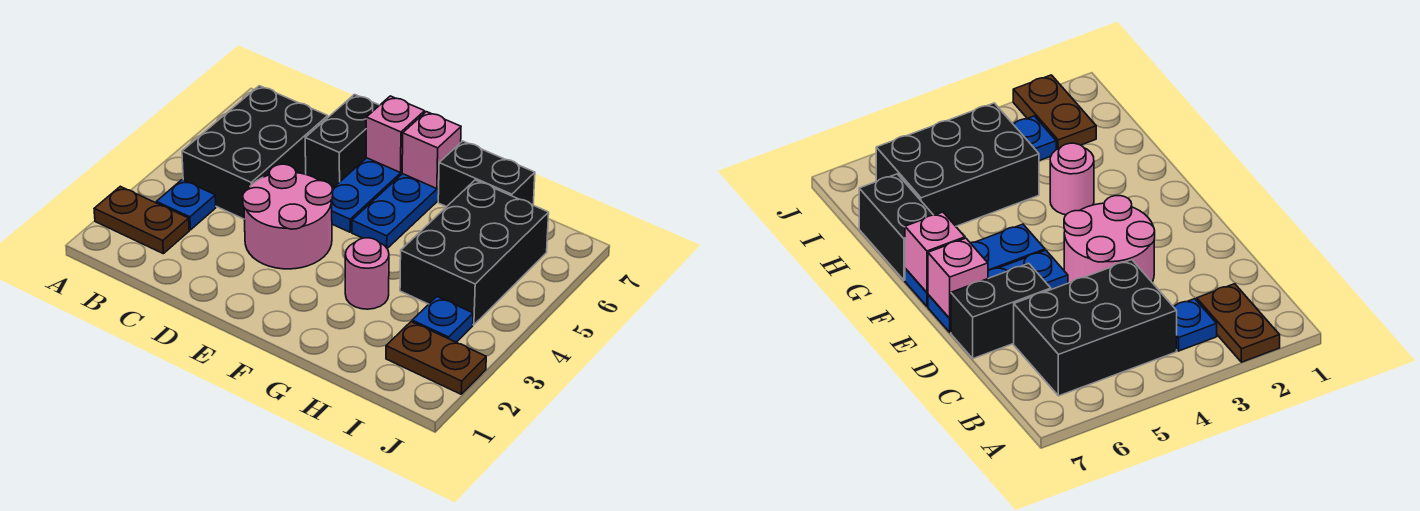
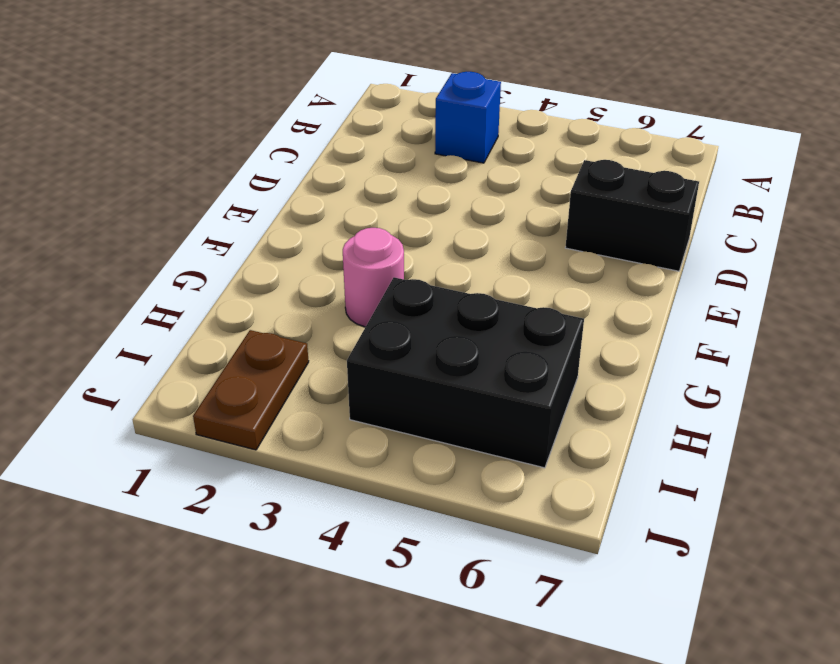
blue 1x1 brick [435,72,501,163] -> blue 1x1 plate [156,180,216,230]
none -> brown 1x2 plate [94,186,189,254]
none -> black 2x3 brick [182,86,328,219]
none -> pink 2x2 round brick [243,164,333,269]

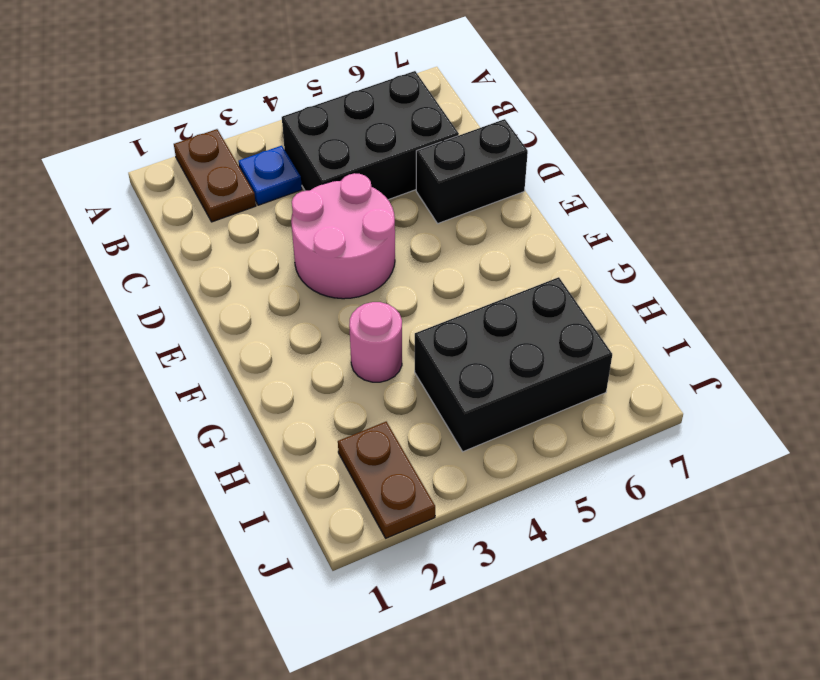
none -> blue 1x3 plate [332,158,402,232]
none -> blue 1x3 plate [352,174,439,248]
none -> black 1x2 brick [438,141,535,207]

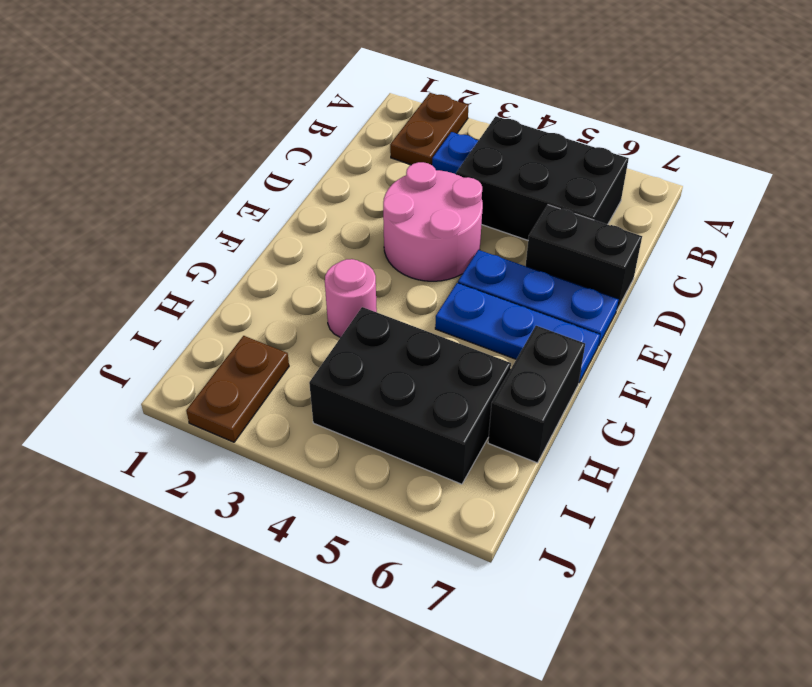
none -> blue 1x1 plate [412,297,473,342]
none -> pink 1x1 brick [366,96,425,173]
none -> pink 1x1 brick [402,112,461,189]

